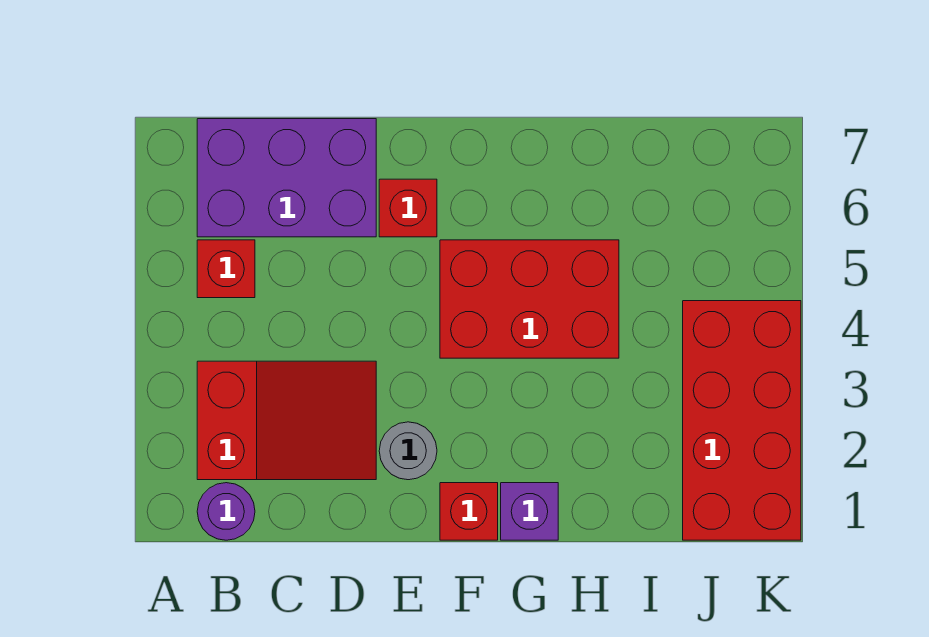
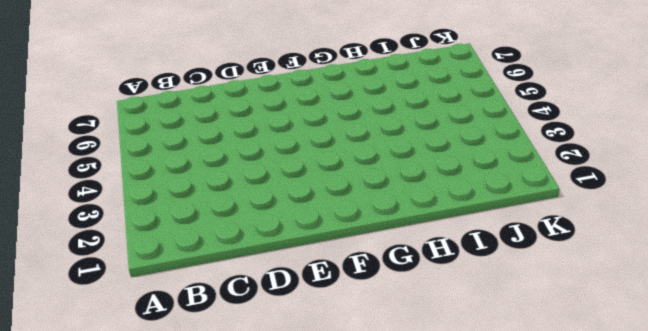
none -> purple 1x1 round brick [197,483,255,540]
none -> red 2x3 slope [197,361,376,480]

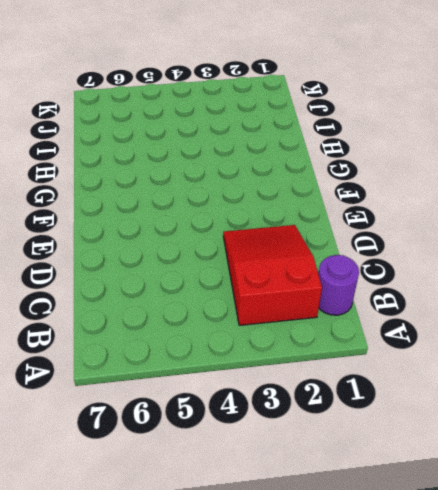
none -> red 1x1 brick [197,240,255,298]
none -> purple 2x3 brick [197,119,376,237]

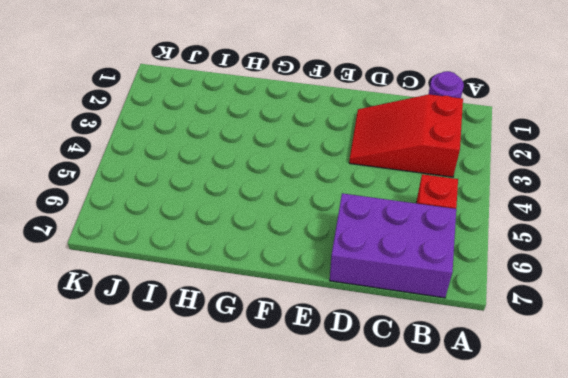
none -> grey 1x1 round brick [379,422,437,480]
none -> red 1x1 brick [379,179,437,237]

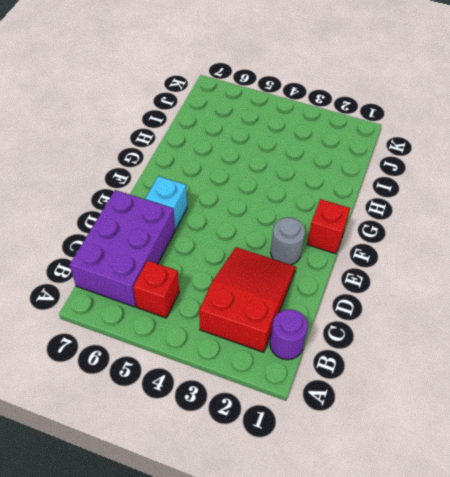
cyan 1x1 brick [145,176,187,230] -> red 1x1 brick [379,179,437,237]
none -> red 2x3 brick [440,240,619,358]
none -> purple 1x1 brick [501,483,558,540]

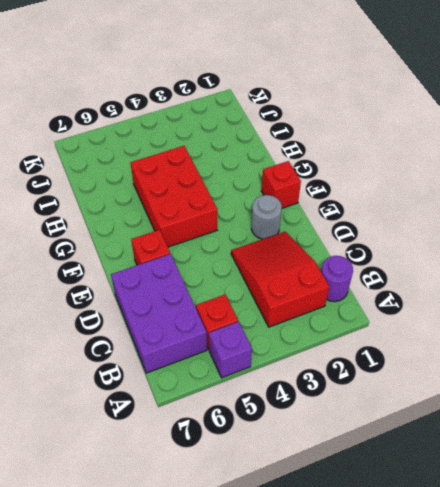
purple 1x1 brick [209,322,252,378] -> purple 1x1 brick moved to [501,483,558,540]
none -> red 2x4 brick [683,301,801,540]

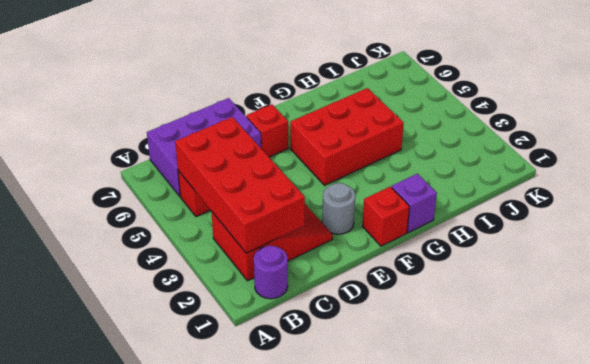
red 2x4 brick [175,117,305,253] -> red 2x4 brick moved to [683,301,801,540]

